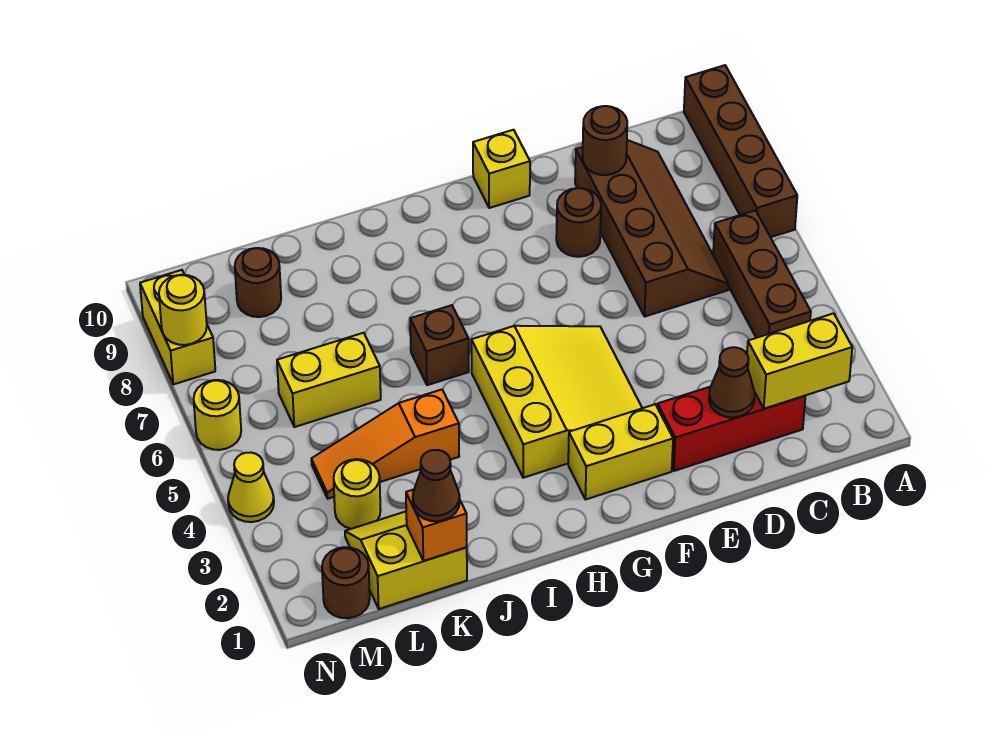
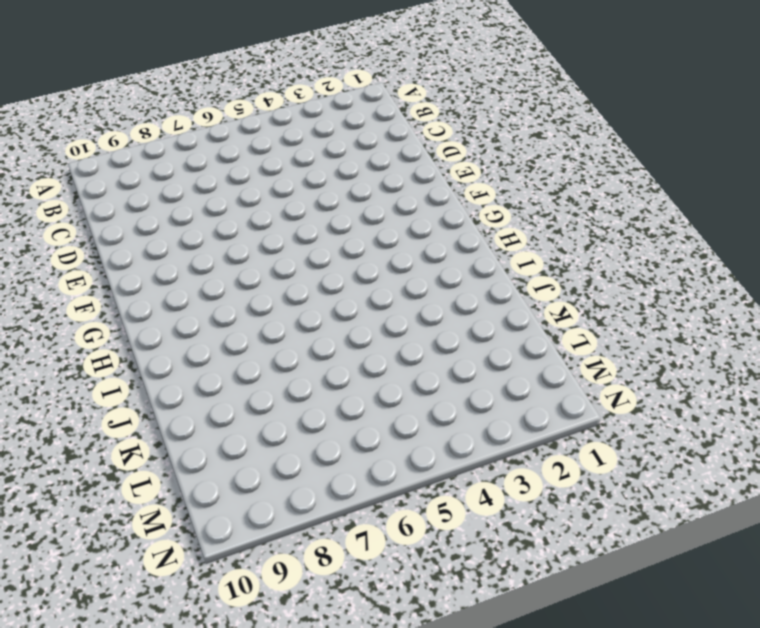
none -> brown 1x4 brick [684,65,797,237]
none -> brown 1x3 brick [713,210,811,338]
none -> red 1x3 brick [657,387,805,471]

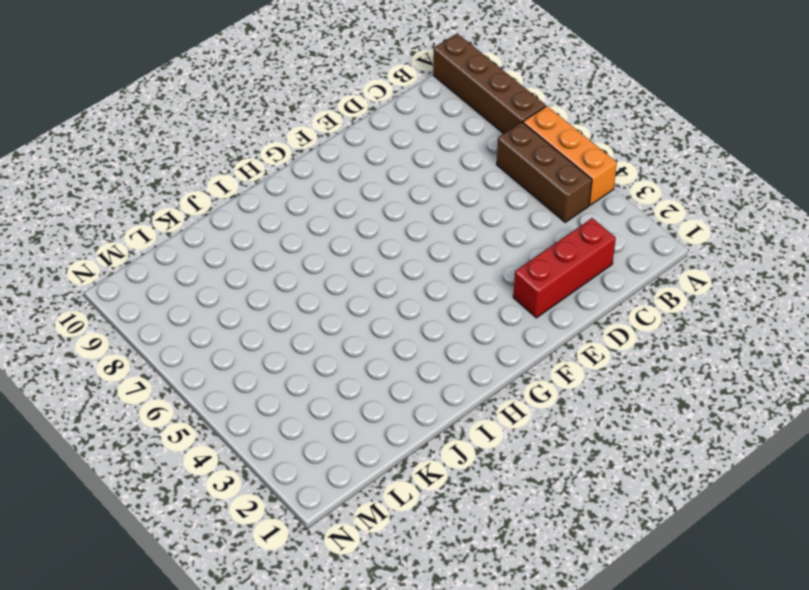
orange 1x3 brick [523,106,617,205] -> none
none -> brown 2x4 slope [575,140,729,316]
none -> brown 1x1 round brick [556,188,601,257]
none -> yellow 1x2 brick [568,404,673,500]

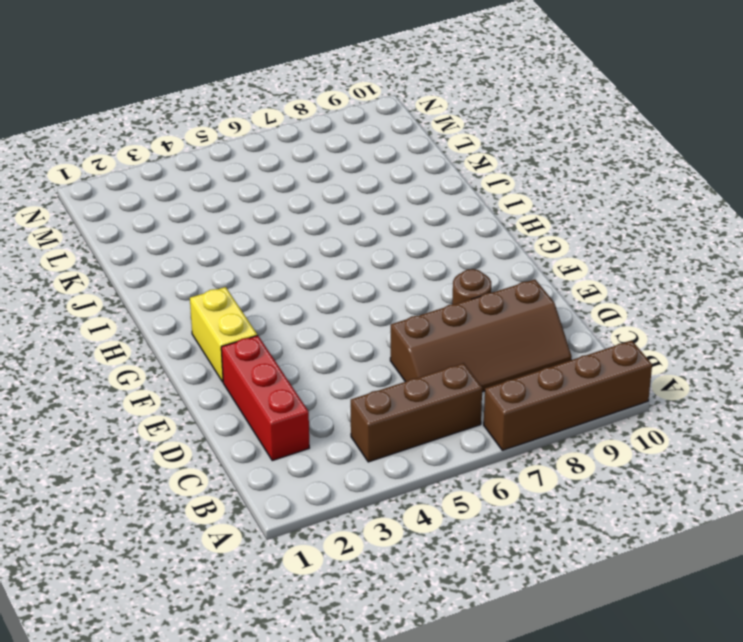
none -> yellow 3x3 slope [471,326,642,478]
none -> yellow 1x1 brick [473,130,530,208]
none -> brown 1x1 brick [410,305,469,385]

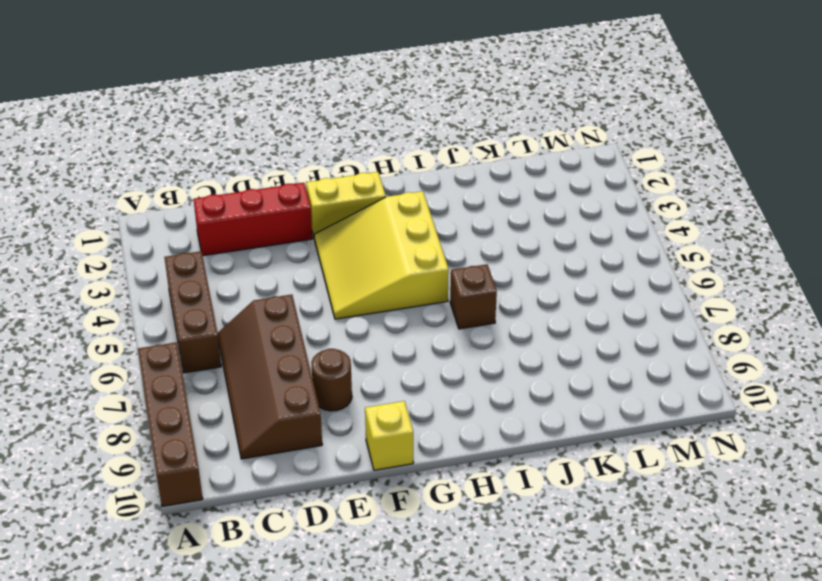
none -> orange 1x3 slope [311,390,459,499]
none -> yellow 2x2 slope [345,512,467,609]
none -> yellow 1x2 brick [277,333,381,427]

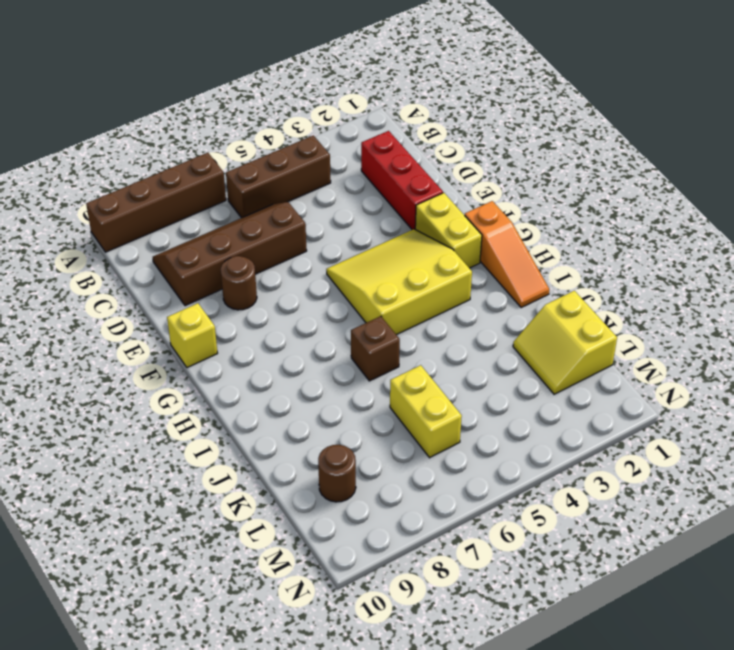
orange 1x3 slope [465,201,549,307] -> orange 1x3 slope moved to [311,390,459,499]
none -> yellow 1x1 round brick [334,459,381,529]
none -> brown 1x1 round brick [322,547,370,618]
none -> yellow 1x1 cone [228,453,274,522]

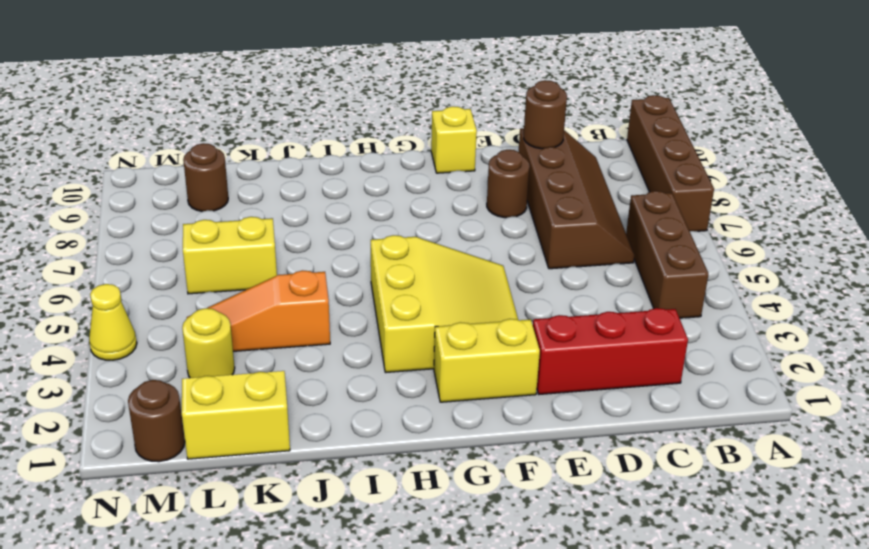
none -> brown 1x1 brick [410,305,469,385]
none -> yellow 1x1 round brick [194,380,241,450]
none -> yellow 1x2 brick [140,270,215,384]

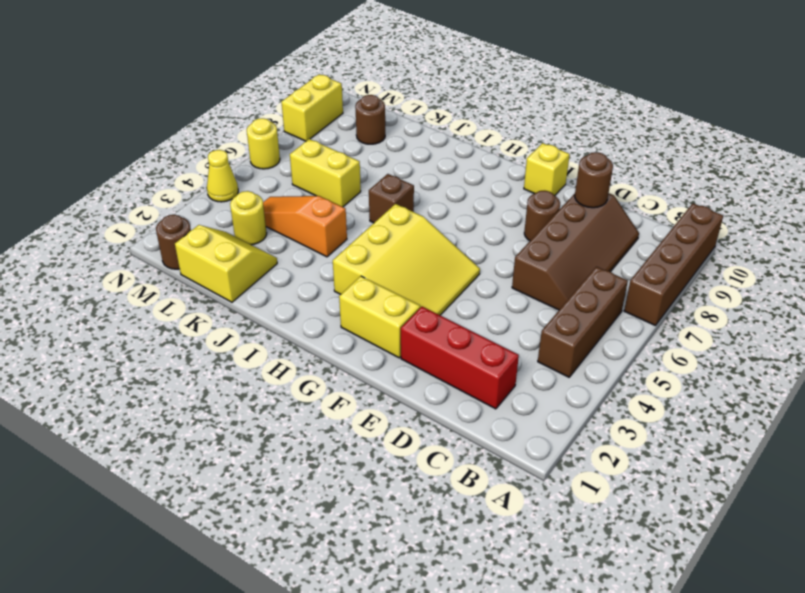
none -> yellow 1x2 brick [747,313,852,409]
none -> brown 1x1 cone [709,347,755,418]
none -> orange 1x1 brick [406,490,467,561]

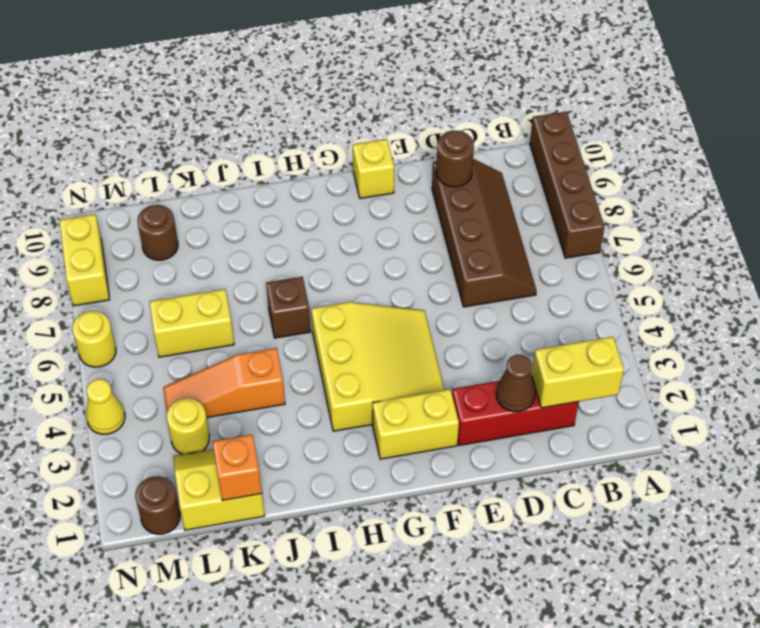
none -> brown 1x3 brick [713,210,811,338]
none -> brown 1x1 round brick [556,188,601,257]
none -> yellow 1x1 round brick [159,275,207,345]

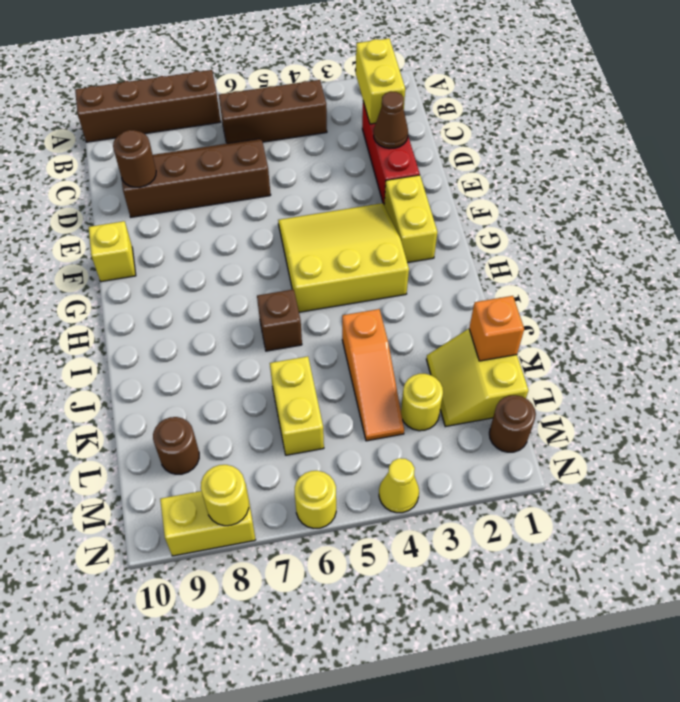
none -> brown 1x1 round brick [556,188,601,257]
none -> brown 1x1 cone [413,450,460,521]

